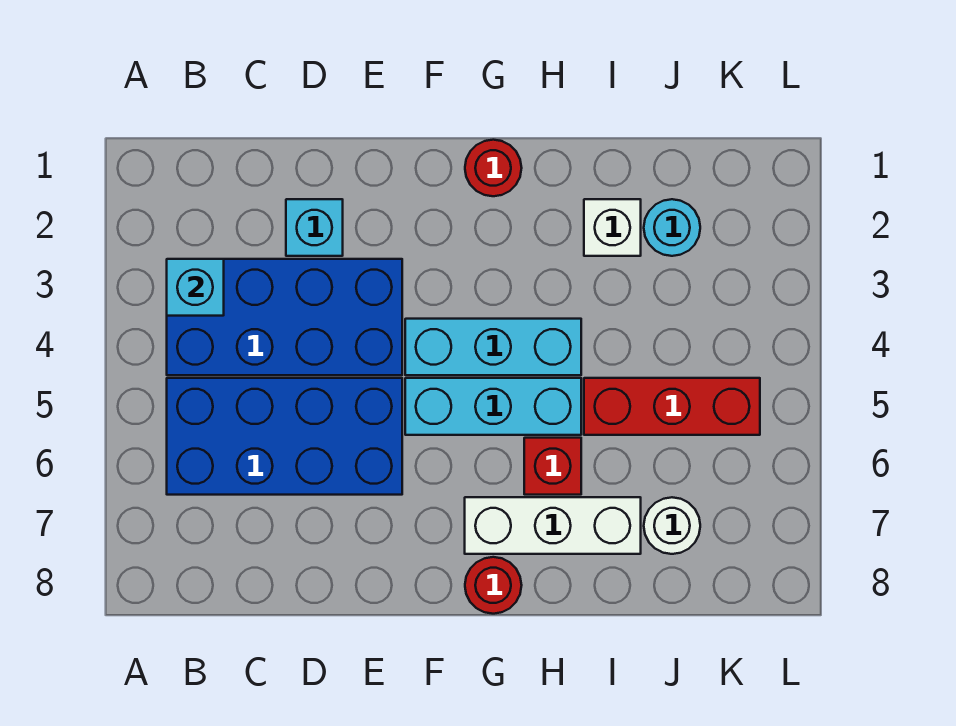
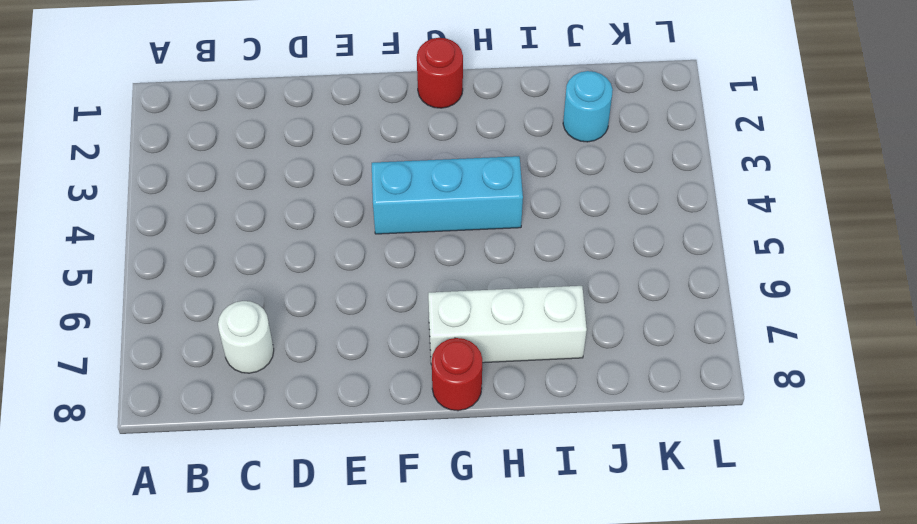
white 1x1 round brick [218,301,274,373] -> white 1x1 round brick moved to [644,497,700,554]
none -> blue 2x4 brick [167,259,402,375]
none -> blue 2x4 brick [167,378,402,495]
none -> cyan 1x1 brick [286,199,343,256]

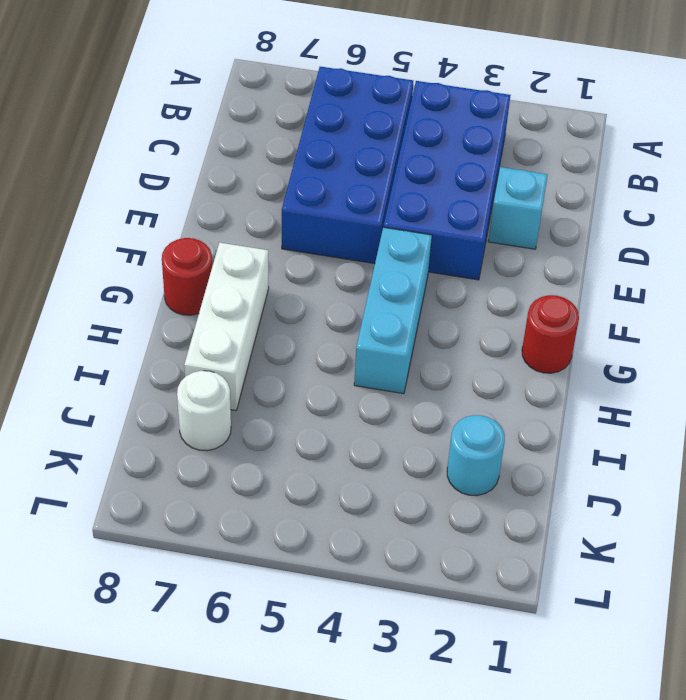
none -> cyan 1x3 brick [405,378,581,435]
none -> red 1x1 brick [524,438,581,495]
none -> white 1x1 brick [584,199,641,256]

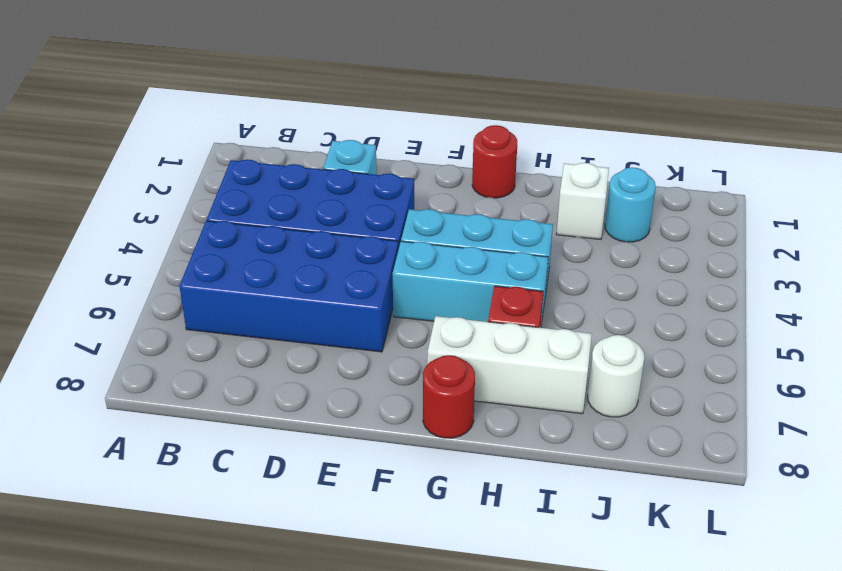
none -> red 1x3 brick [584,378,760,435]
none -> cyan 1x1 brick [167,259,224,316]

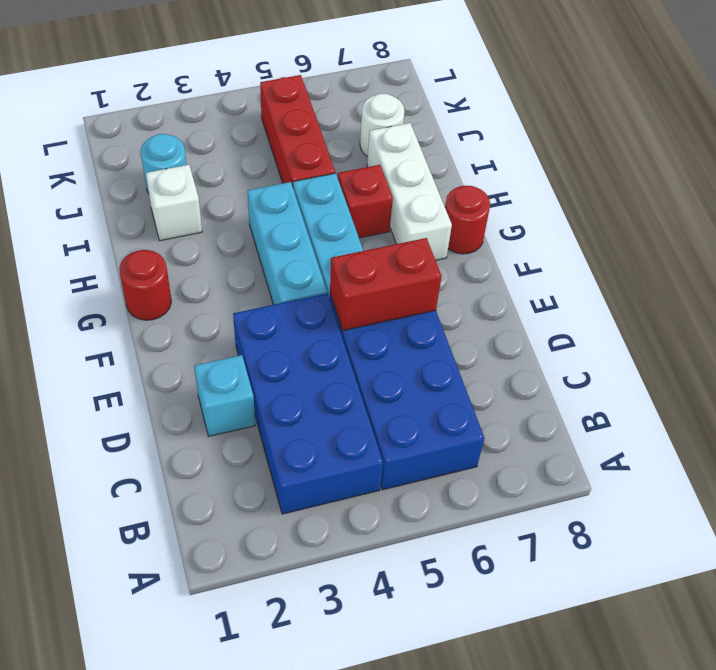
red 1x2 brick [330,238,442,331] -> none
none -> cyan 1x1 brick [167,259,224,316]

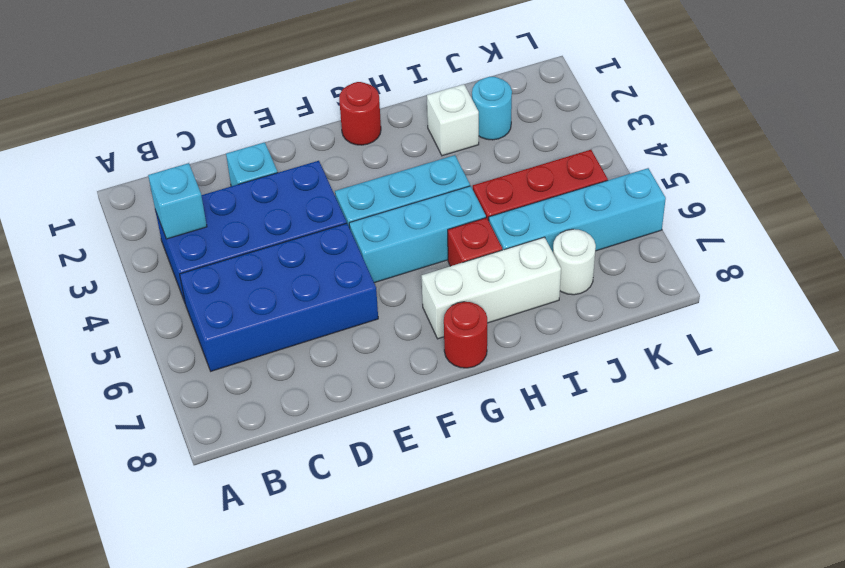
cyan 1x4 brick [489,168,666,252] -> none

